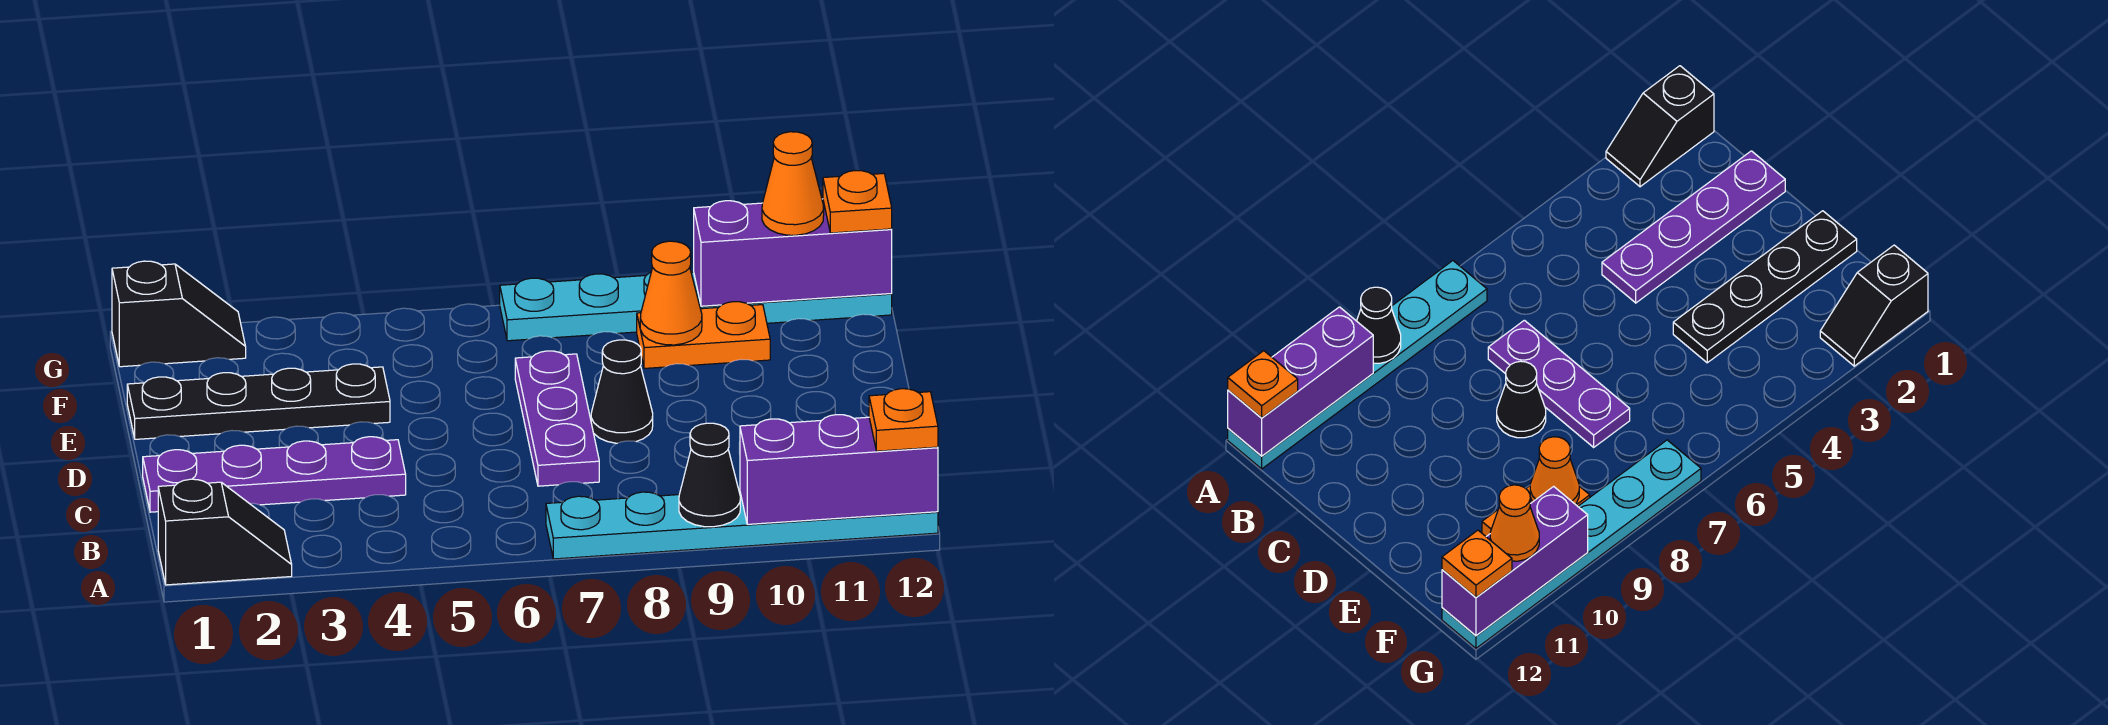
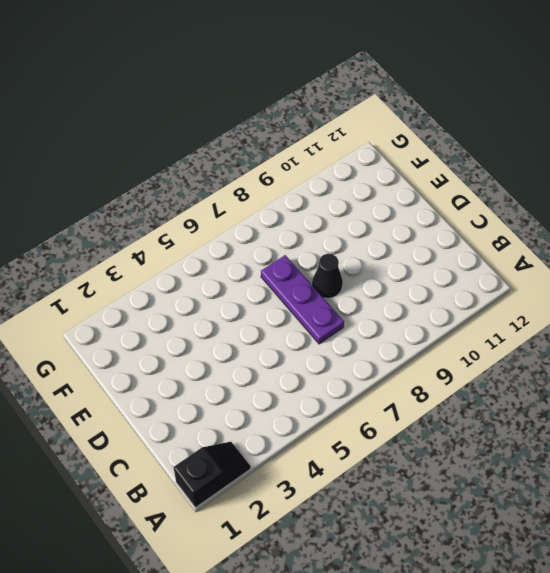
none -> cyan 1x6 plate [546,491,938,559]
none -> purple 1x4 plate [143,437,406,512]
none -> black 1x4 plate [127,364,390,439]

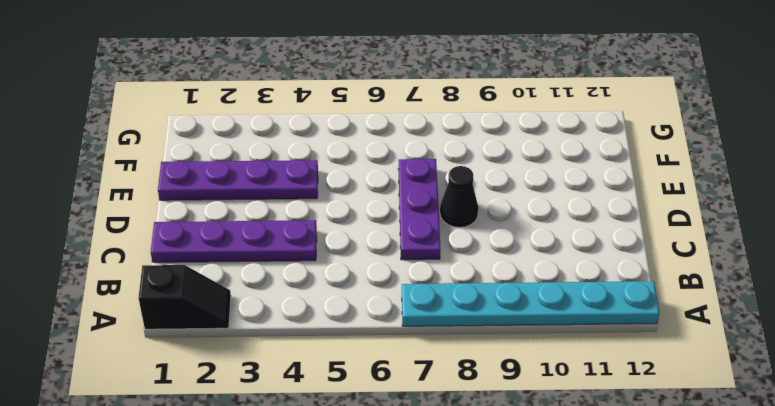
purple 1x4 plate [158,160,318,200] -> black 1x4 plate [127,364,390,439]
none -> orange 1x2 plate [637,302,770,368]
none -> black 1x2 slope [112,261,246,367]
none -> cyan 1x6 plate [500,272,892,341]

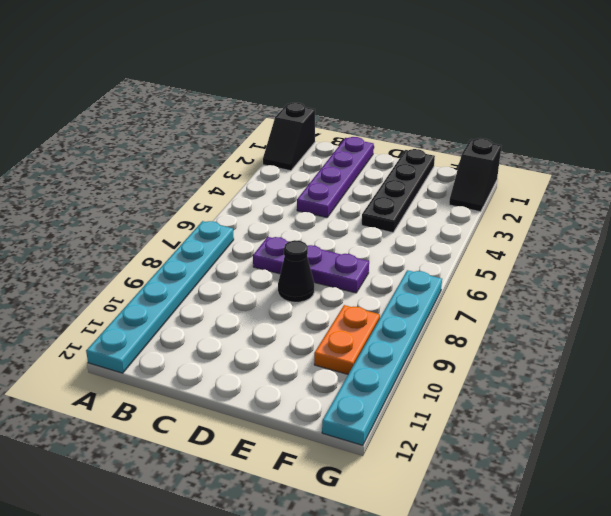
none -> black 1x1 cone [679,423,740,527]
none -> purple 1x3 brick [740,415,938,524]
none -> orange 1x1 cone [640,241,702,345]

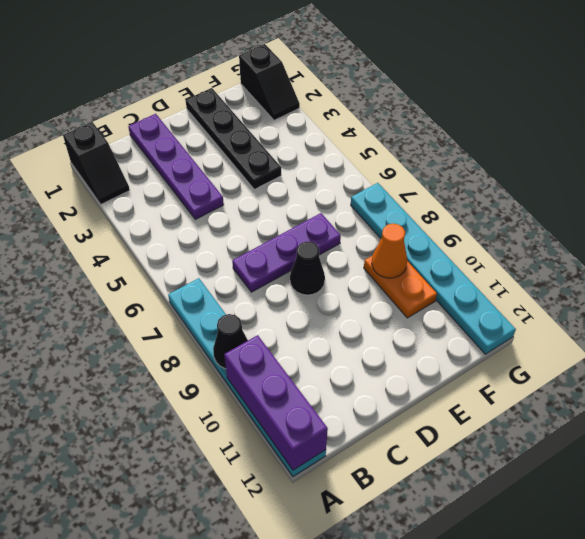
none -> purple 1x3 brick [694,199,892,306]
none -> orange 1x1 plate [869,389,938,451]
none -> orange 1x1 cone [762,132,824,235]

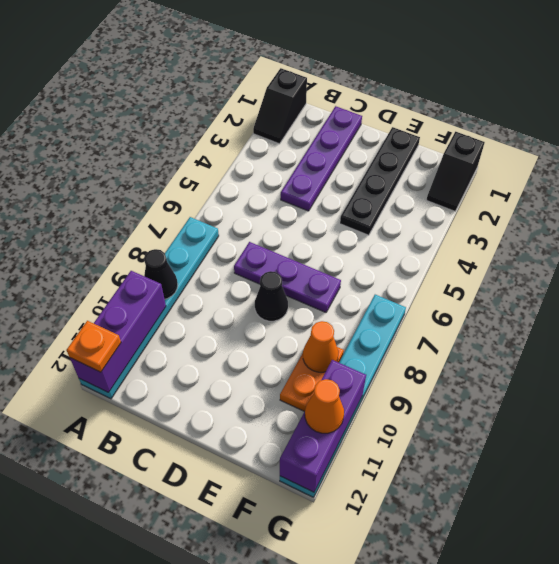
none -> orange 1x1 plate [823,171,892,233]

